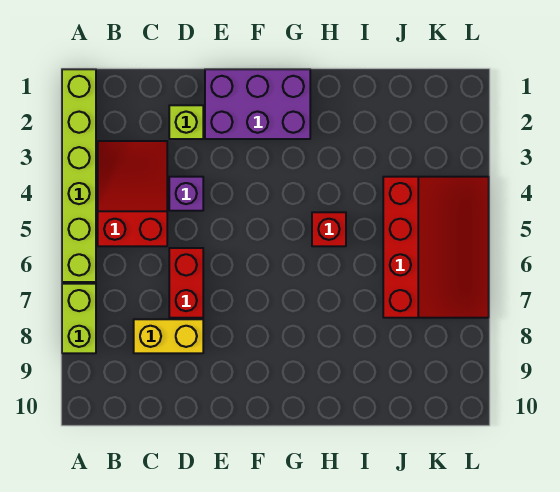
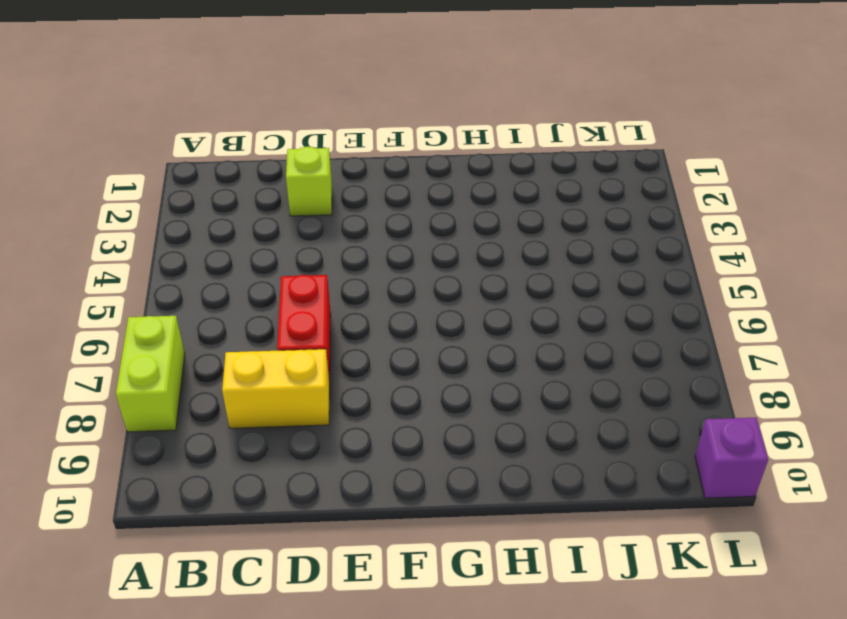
purple 1x1 brick [695,418,768,498] -> purple 1x1 brick moved to [169,177,203,211]
none -> lime 1x6 brick [62,69,96,282]
none -> red 2x3 slope [98,141,167,246]

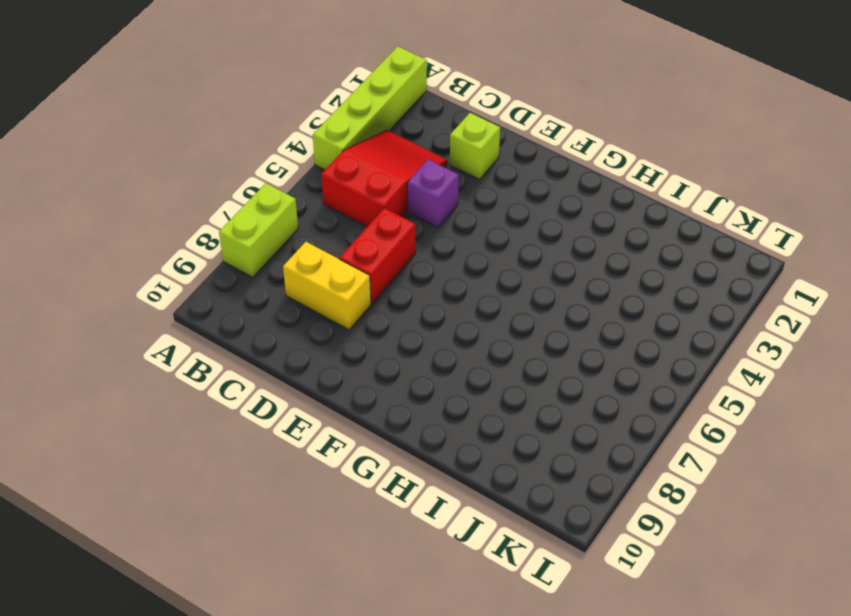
lime 1x4 brick [313,46,427,170] -> lime 1x6 brick [62,69,96,282]
none -> purple 2x3 brick [205,69,310,139]
none -> red 1x1 brick [312,212,346,246]

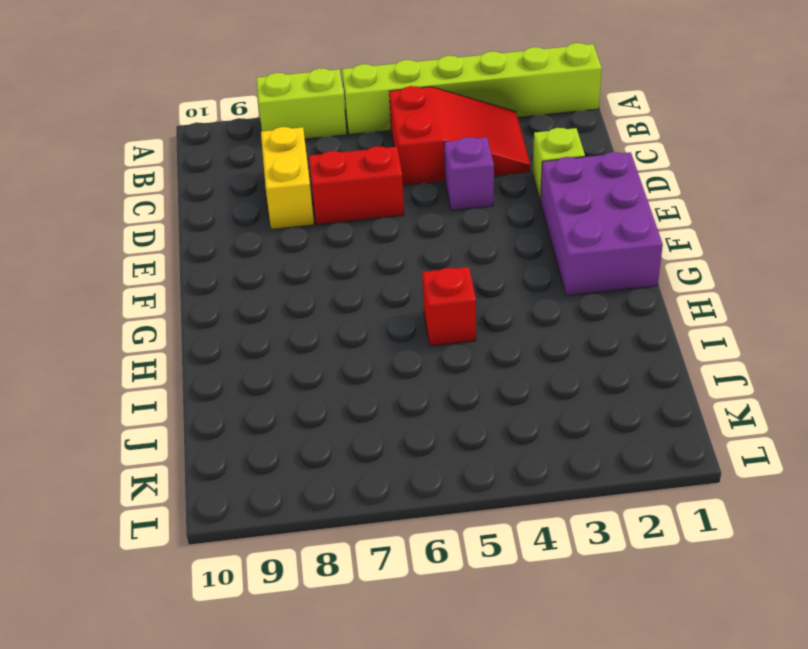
none -> red 3x4 slope [383,177,489,318]

